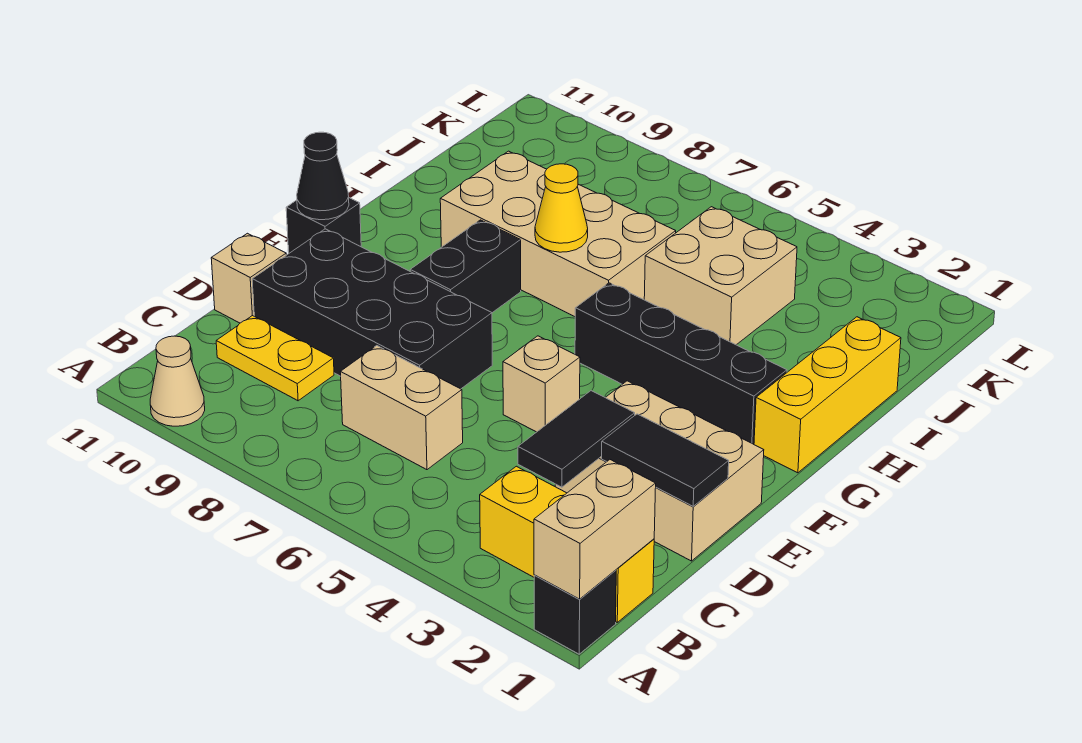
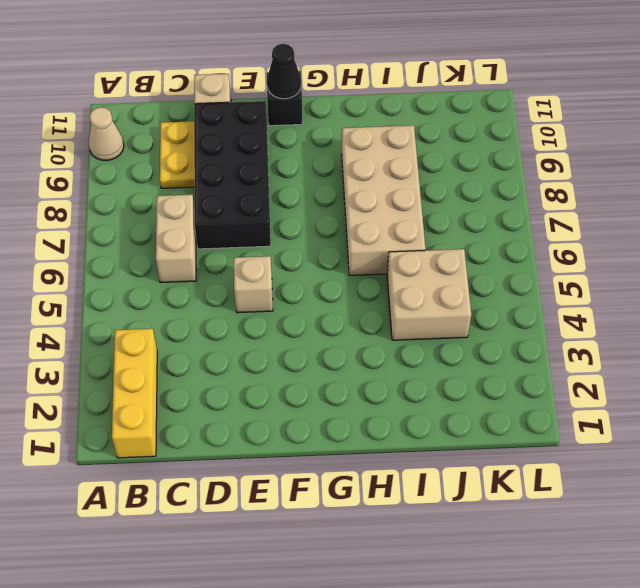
none -> black 1x1 brick [534,570,616,654]
none -> tan 2x3 brick [555,381,764,561]
none -> black 1x2 brick [410,220,521,313]

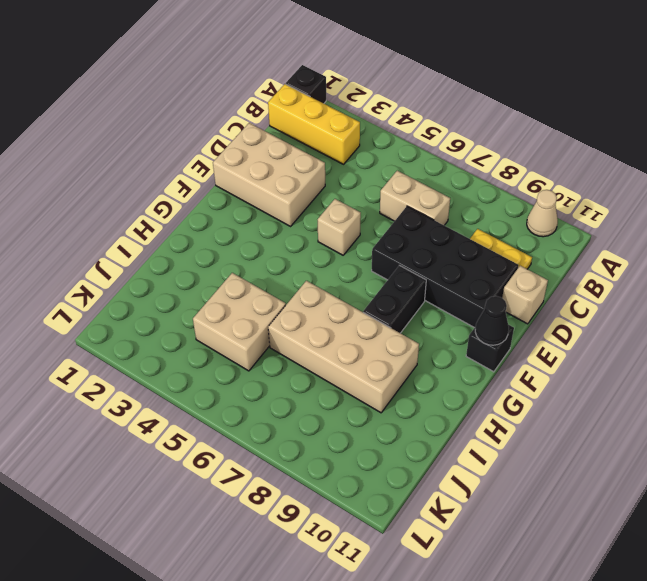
none -> yellow 1x3 brick [754,317,901,473]
none -> black 1x4 brick [575,283,787,444]
none -> tan 1x2 brick [534,460,656,599]

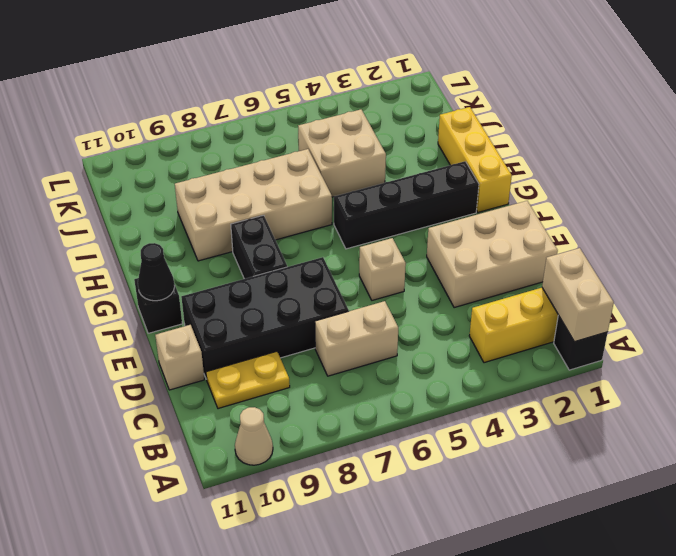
none -> black 1x2 tile [518,391,635,487]
none -> black 1x2 tile [602,414,729,506]
none -> yellow 1x1 cone [535,164,588,252]

